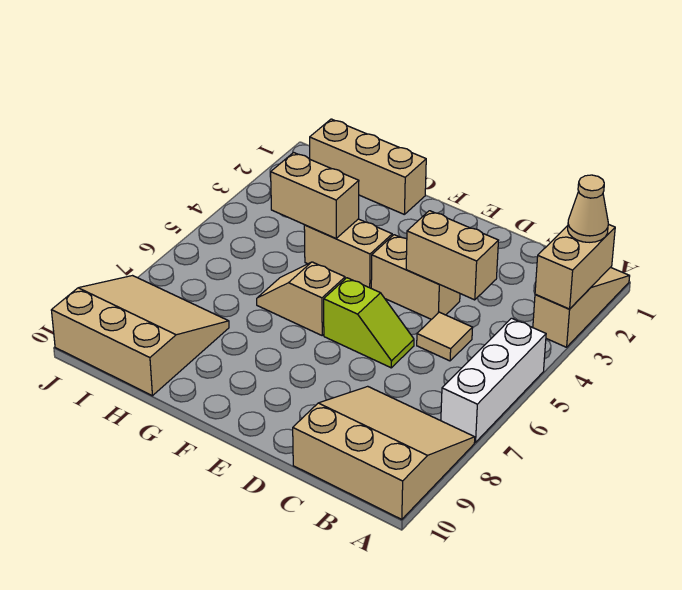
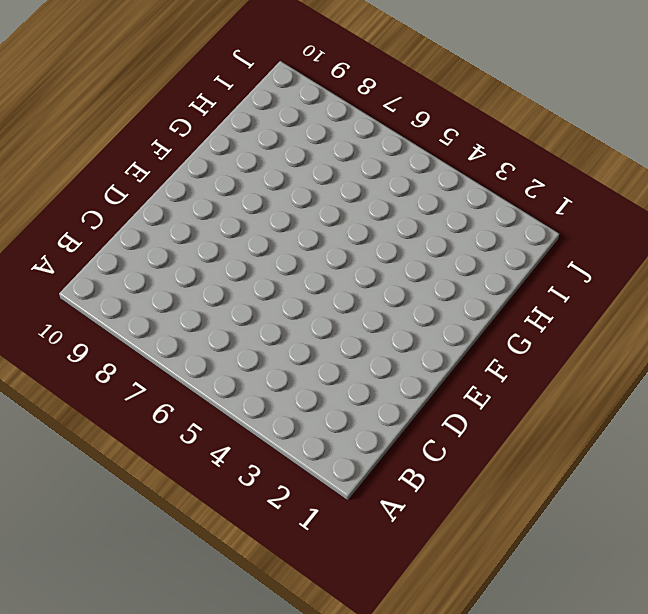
none -> tan 1x3 slope [533,267,630,347]
none -> white 1x3 brick [441,318,546,442]
none -> tan 3x3 slope [293,386,475,519]

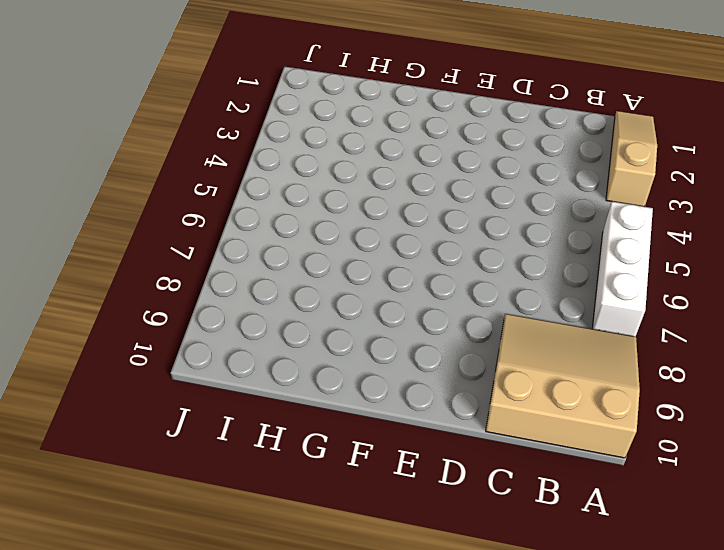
none -> tan 1x1 tile [417,312,473,361]
none -> tan 1x2 brick [371,235,460,319]
none -> lime 1x2 slope [324,278,414,368]

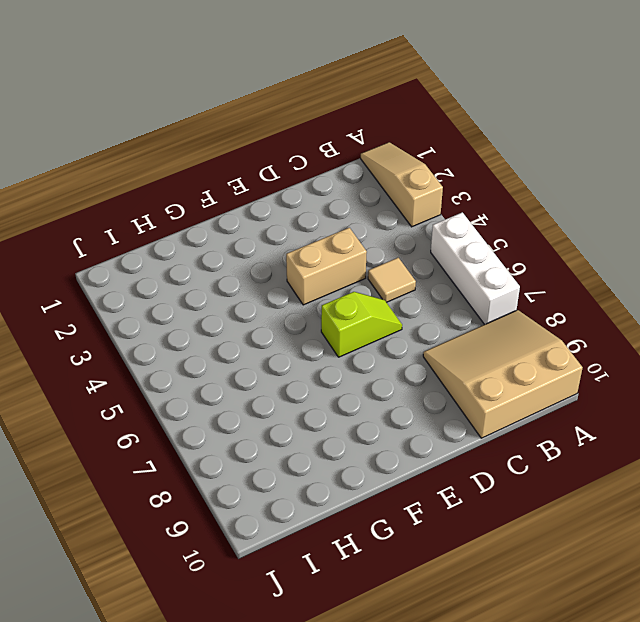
none -> tan 1x2 brick [304,219,392,288]
none -> tan 1x2 slope [257,262,345,335]
none -> tan 1x3 brick [310,119,426,215]

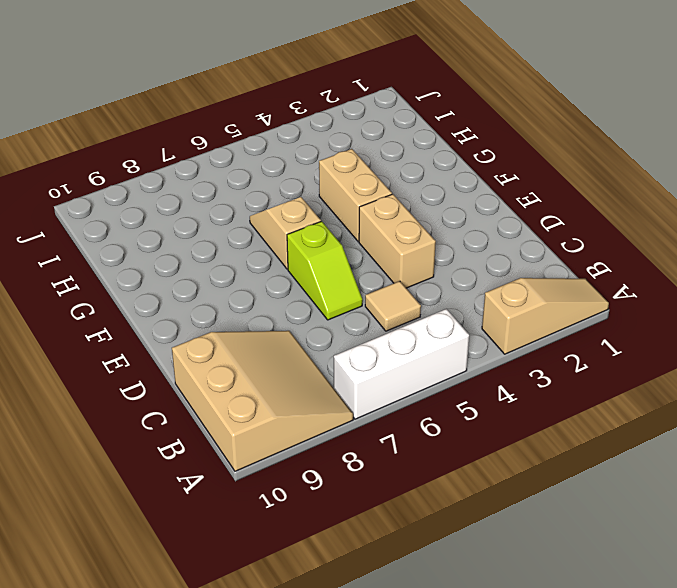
none -> tan 1x3 brick [310,119,426,215]
none -> tan 3x3 slope [51,276,229,396]
none -> tan 1x2 brick [535,224,615,309]

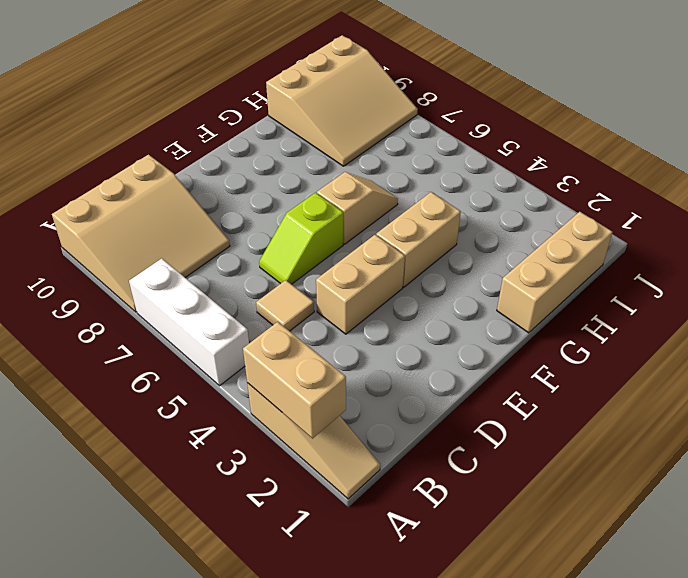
none -> tan 1x2 brick [406,211,499,300]
none -> tan 1x2 brick [271,153,359,239]
none -> tan 1x1 cone [568,175,608,242]

